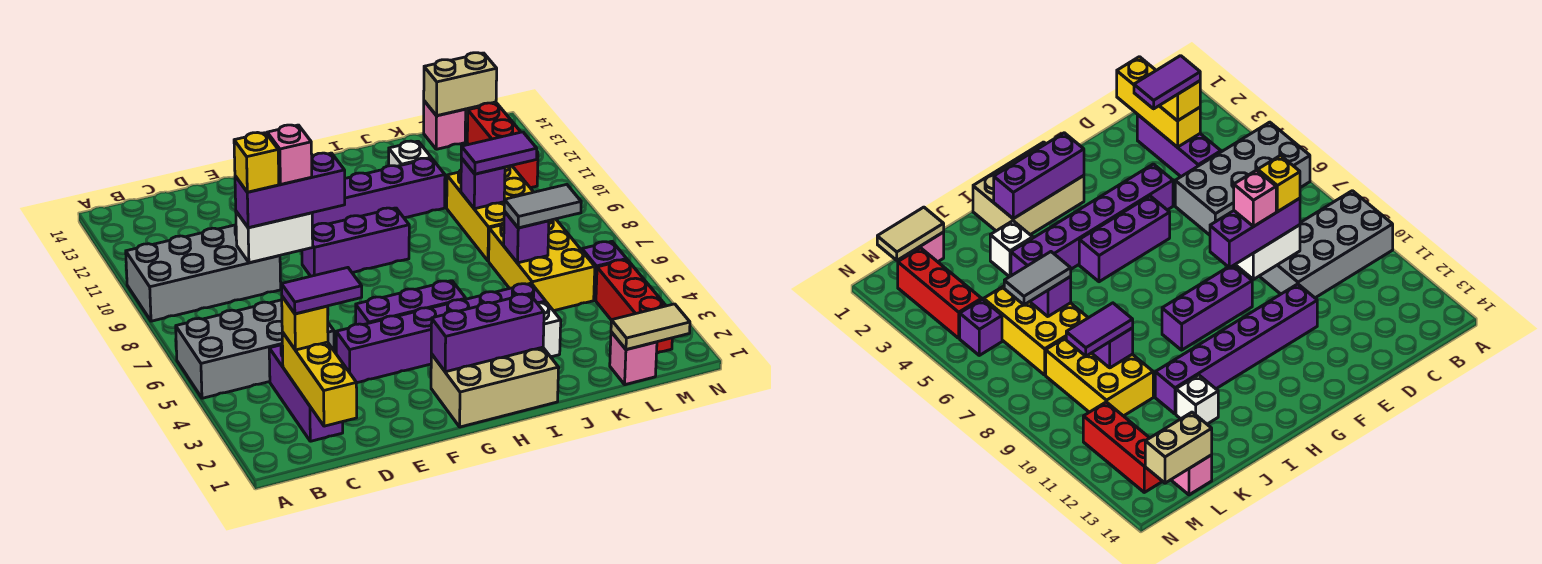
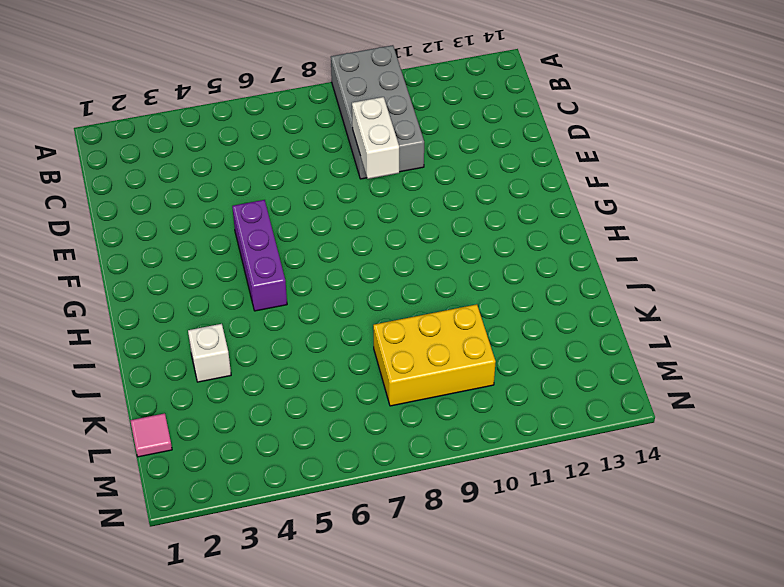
pink 1x1 tile [130,413,172,457] -> pink 1x1 brick [610,332,657,385]
none -> grey 2x4 brick [176,300,334,398]
none -> purple 1x3 brick [269,345,343,441]
none -> purple 1x6 brick [336,283,546,383]
none -> purple 1x6 brick [312,158,445,228]

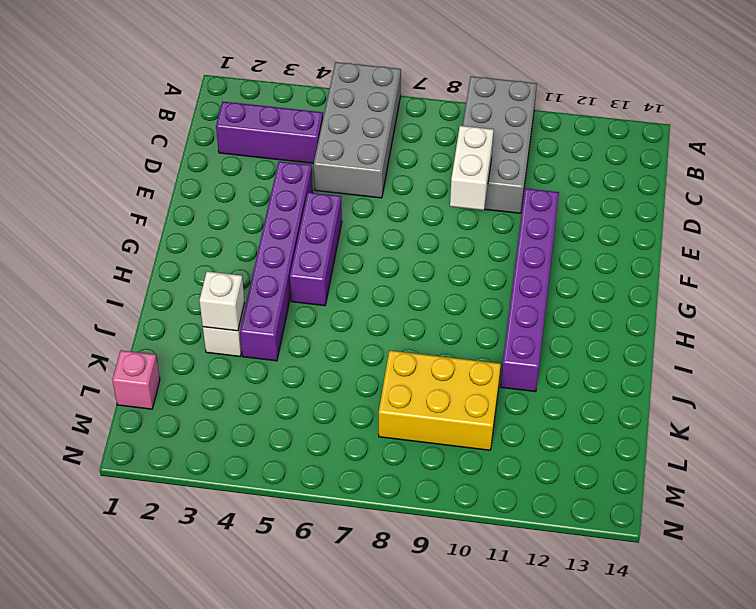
white 1x1 brick [199,271,245,331] -> white 1x1 brick moved to [389,141,431,166]
none -> purple 1x3 brick [302,208,409,276]
none -> tan 2x3 brick [431,347,559,427]
none -> yellow 2x3 brick [489,219,595,311]
none -> pink 1x1 brick [424,101,466,149]

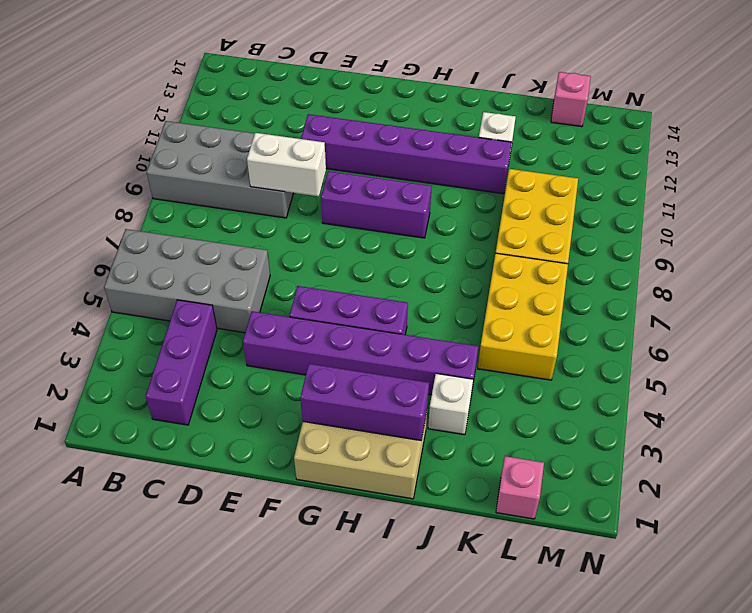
none -> red 1x3 brick [596,260,672,353]
none -> purple 1x1 brick [582,241,627,300]
none -> red 1x3 brick [467,103,538,188]
none -> yellow 1x3 brick [282,332,357,426]

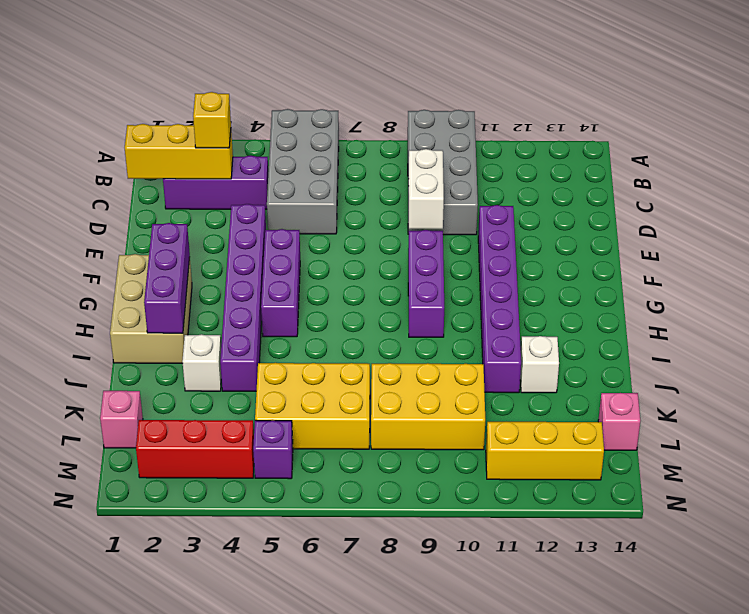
yellow 1x3 brick [486,422,604,480] -> red 1x3 brick [467,103,538,188]
none -> purple 1x1 brick [504,211,549,263]
none -> purple 1x1 brick [461,158,505,209]
none -> tan 1x2 tile [611,304,690,349]
none -> tan 1x2 brick [424,53,497,116]

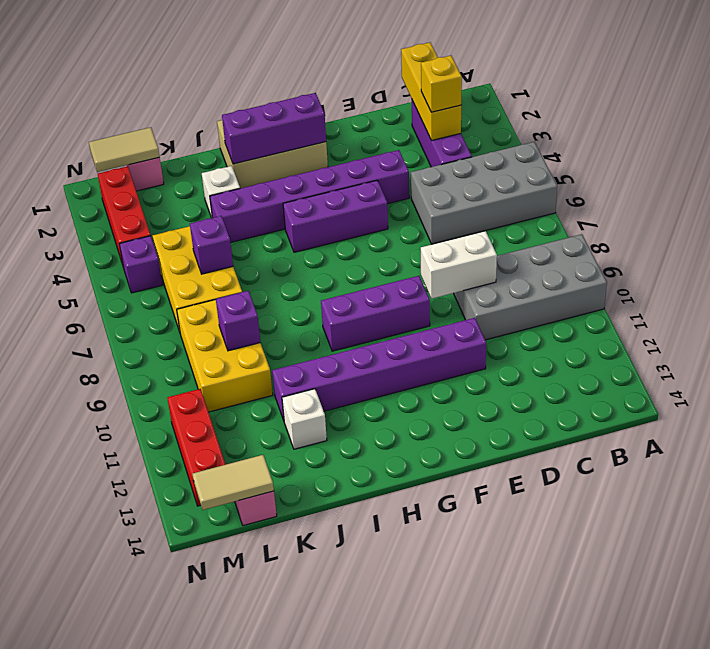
tan 1x2 tile [193,455,274,510] -> tan 1x2 brick [424,53,497,116]
none -> purple 1x3 brick [235,153,345,228]
none -> grey 1x2 tile [504,184,581,228]
none -> purple 1x2 tile [461,132,537,174]
none -> purple 1x2 tile [281,268,362,314]

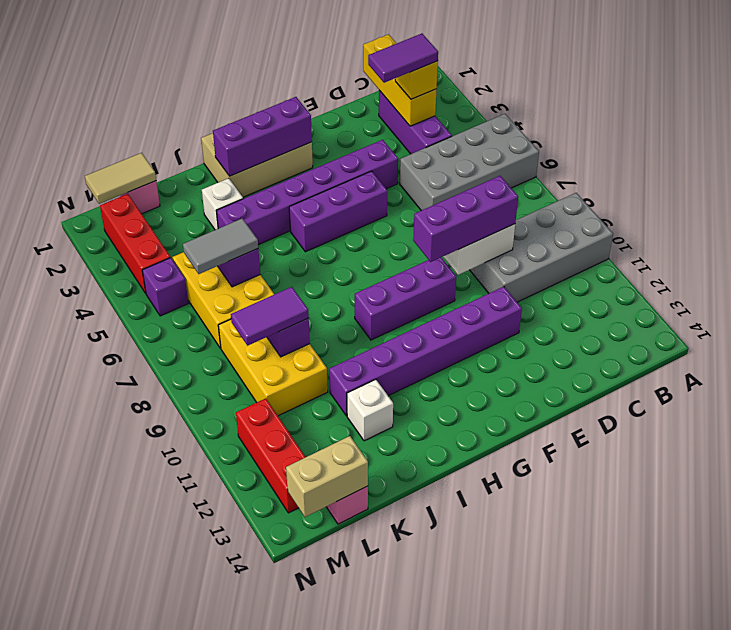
none -> yellow 1x1 brick [234,133,279,192]
none -> pink 1x1 brick [267,125,312,184]

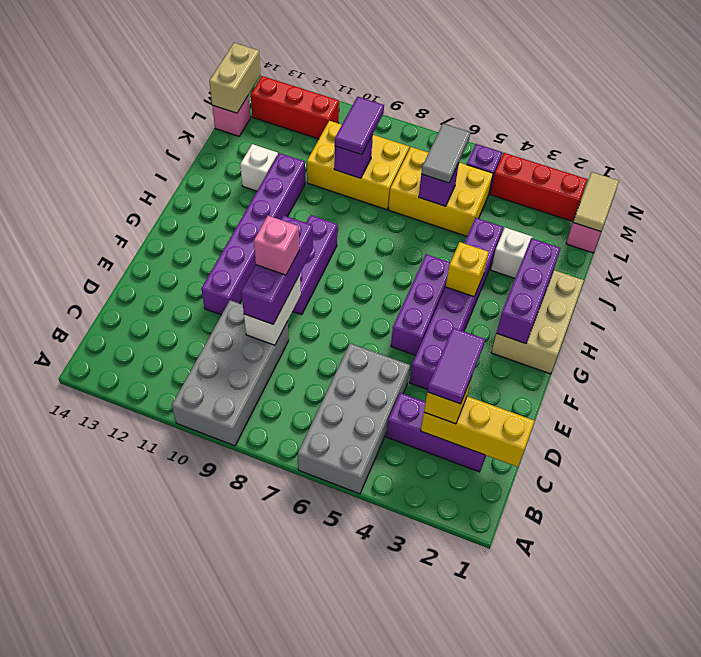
yellow 1x1 brick [446,242,489,297] -> yellow 1x1 brick moved to [234,133,279,192]

